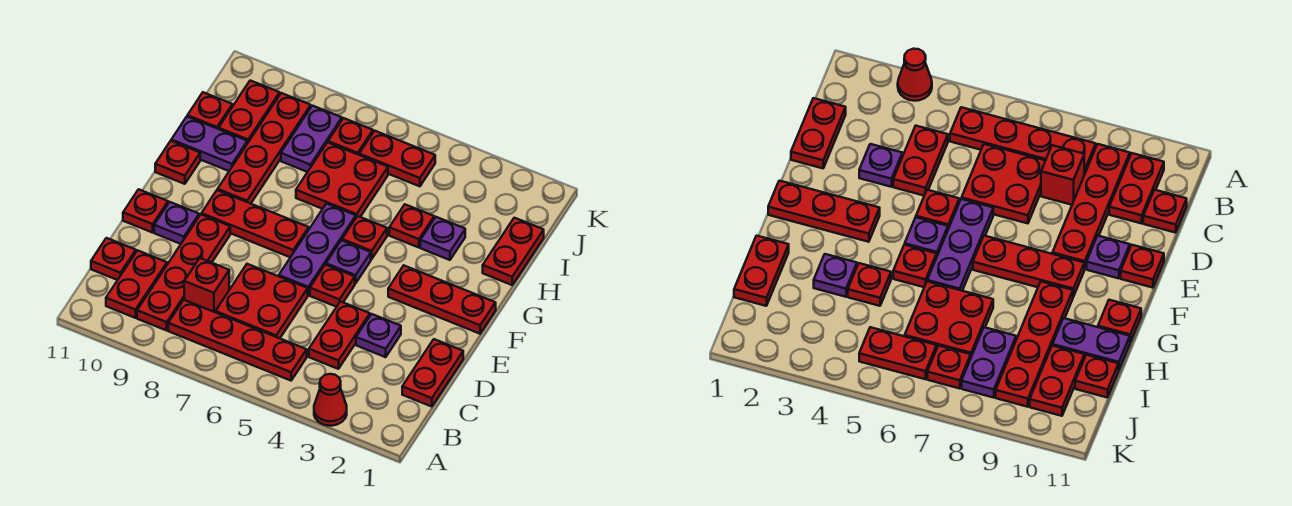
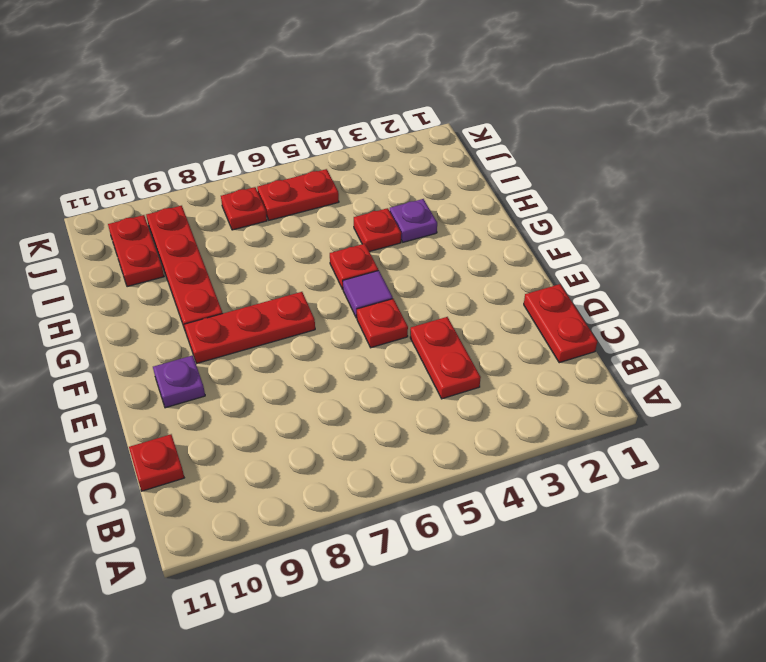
purple 1x1 tile [343,270,393,318] -> purple 1x1 plate [326,240,371,284]
none -> red 1x1 cone [314,374,347,426]
none -> red 1x4 plate [168,300,307,381]
none -> red 1x4 plate [137,215,230,330]
none -> red 1x2 plate [106,250,167,318]

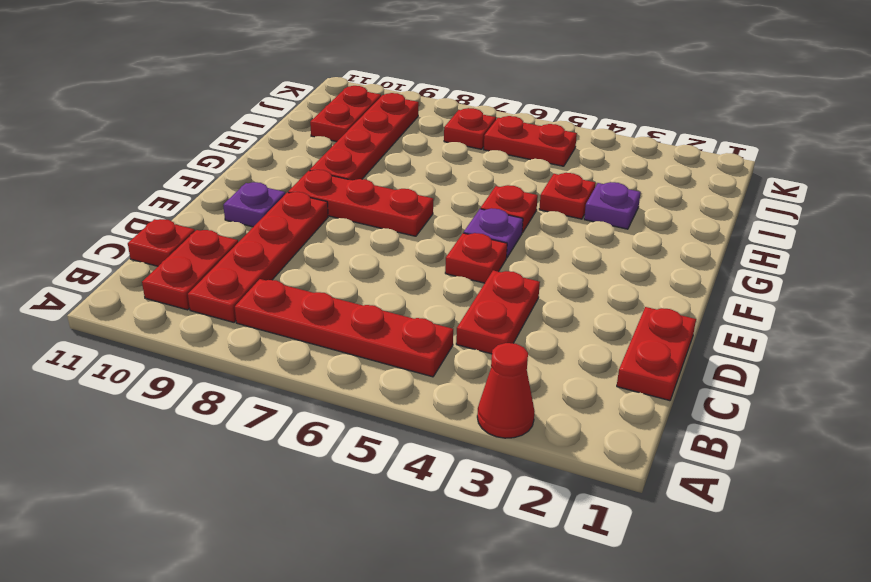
none -> red 2x2 plate [215,264,308,338]
none -> red 1x1 brick [184,258,229,312]
none -> purple 1x1 plate [356,314,401,357]
none -> purple 1x3 plate [279,204,356,295]

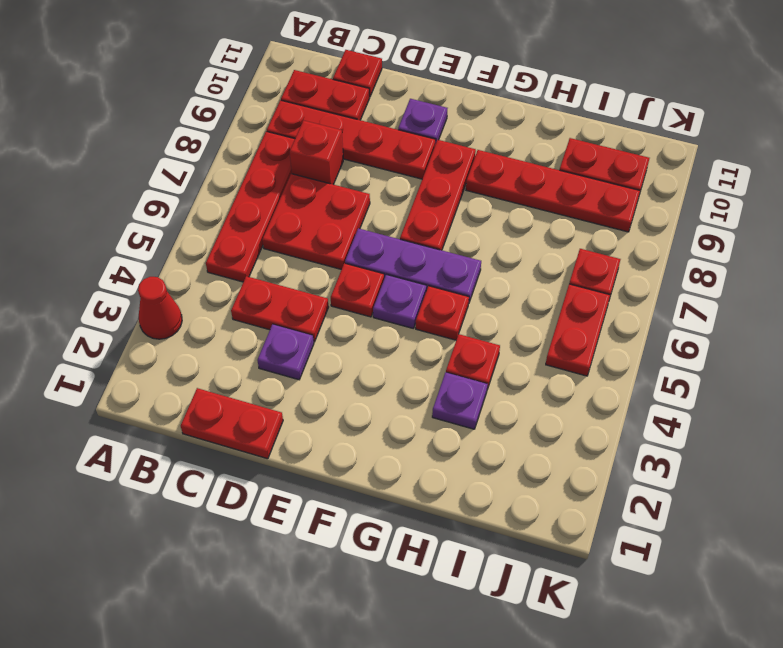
none -> red 1x1 plate [123,189,168,233]
none -> red 1x3 plate [388,266,496,334]
none -> red 1x1 plate [155,141,200,184]
none -> red 1x2 plate [483,218,544,285]

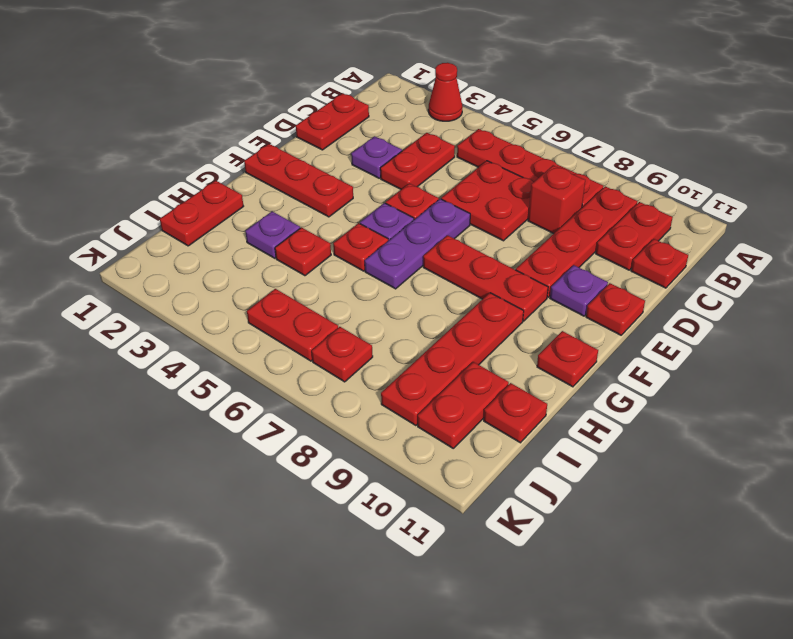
none -> red 2x2 plate [296,142,388,217]
none -> purple 1x2 plate [171,117,247,171]
none -> purple 1x2 plate [281,106,342,172]

